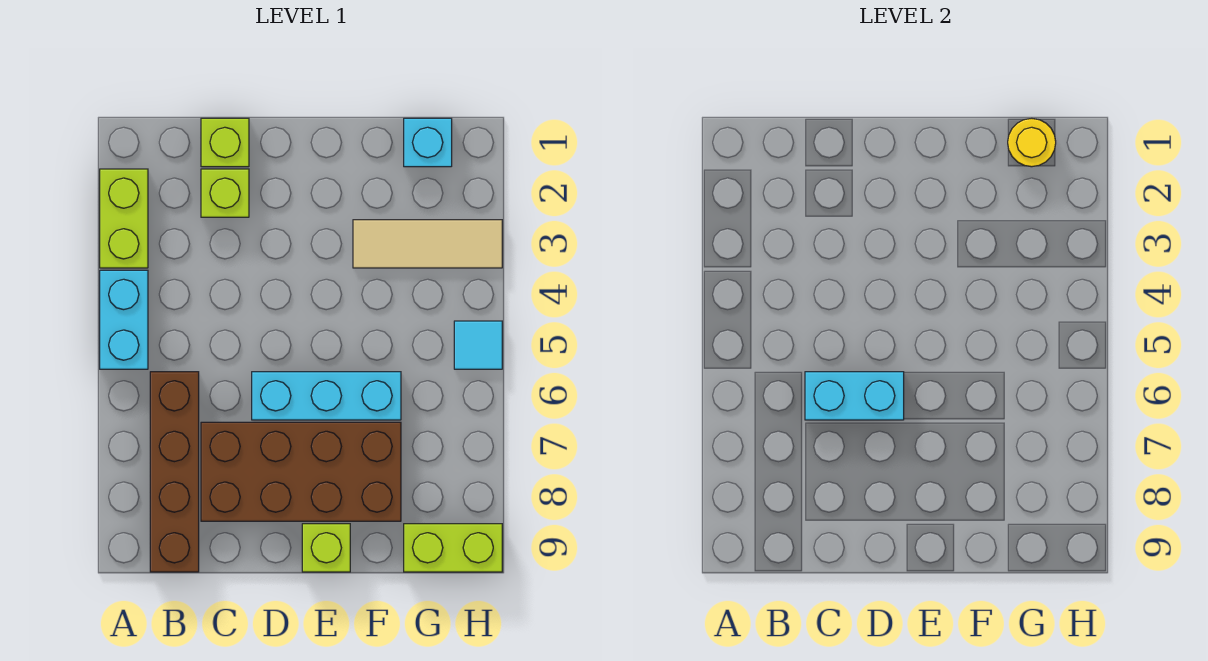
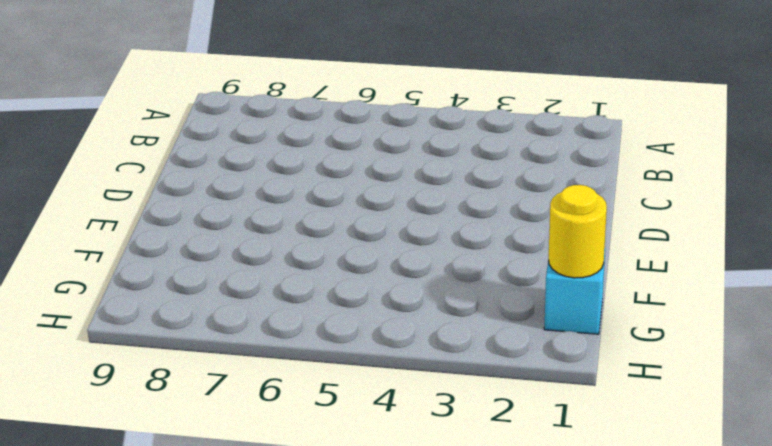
none -> lime 1x2 brick [100,169,148,268]
none -> cyan 1x2 brick [100,270,148,369]
none -> brown 1x4 brick [150,372,199,572]

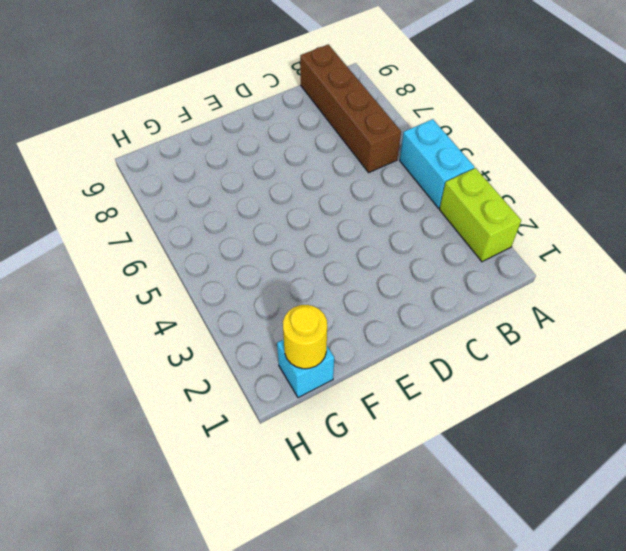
none -> lime 1x1 brick [201,118,249,167]
none -> lime 1x1 brick [201,169,249,217]
none -> brown 2x4 brick [201,422,401,521]

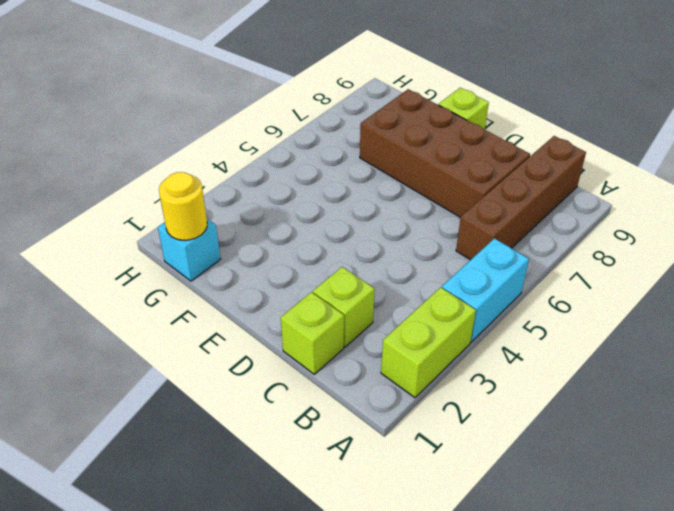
none -> cyan 1x3 brick [252,372,401,420]
none -> tan 1x3 tile [353,220,502,268]
none -> lime 1x2 brick [404,524,502,572]

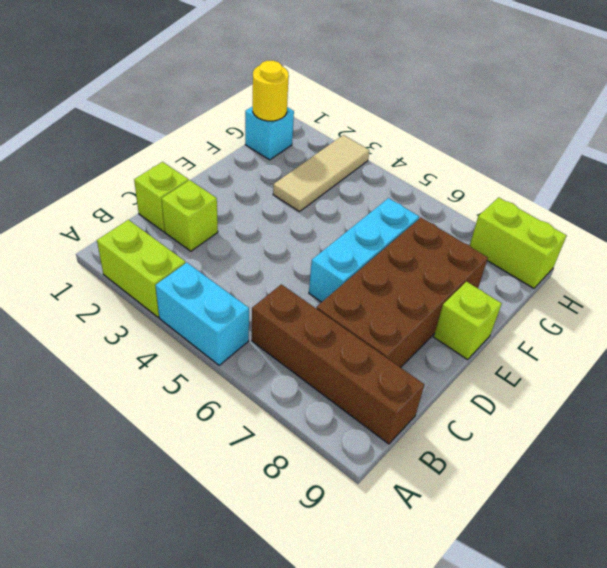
lime 1x2 brick [470,197,567,288] -> lime 1x2 brick turned to [404,524,502,572]
none -> cyan 1x1 tile [454,321,502,369]
none -> cyan 1x2 brick [805,372,904,420]

